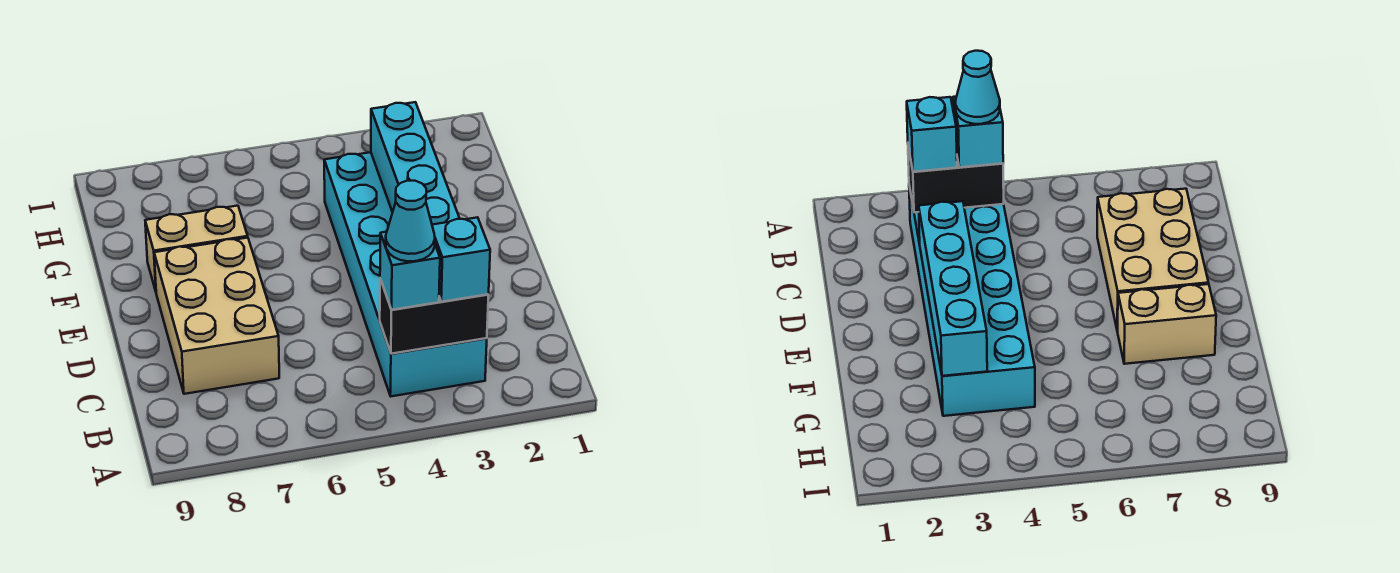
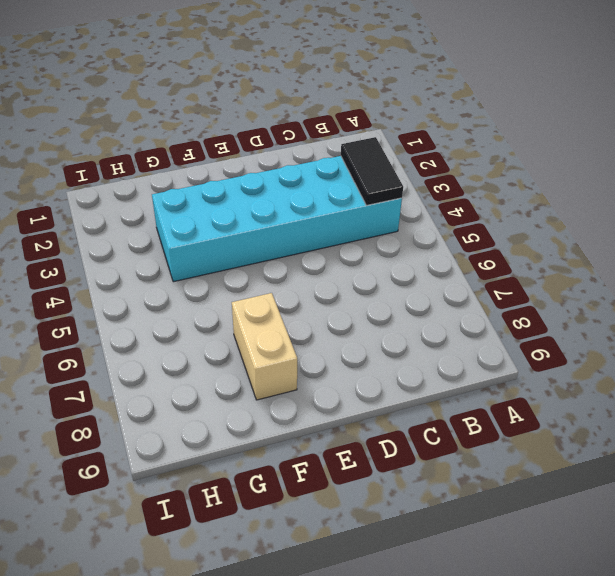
black 1x2 tile [341,137,403,205] -> black 1x2 brick [380,279,489,354]
none -> tan 2x3 brick [154,238,279,394]
none -> cyan 1x4 brick [371,102,460,225]

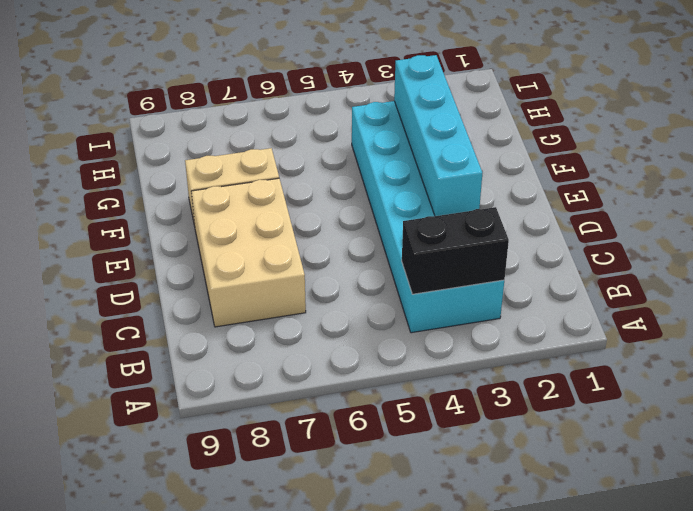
none -> cyan 1x1 brick [432,217,490,302]
none -> cyan 1x1 brick [380,232,440,310]

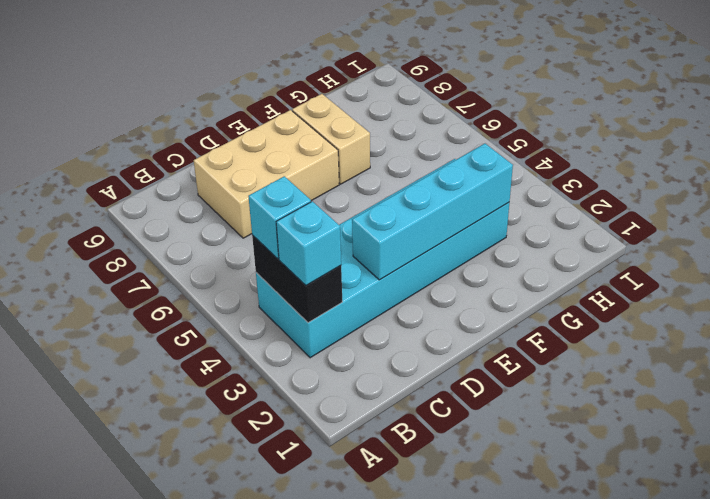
none -> cyan 1x1 cone [386,181,435,261]

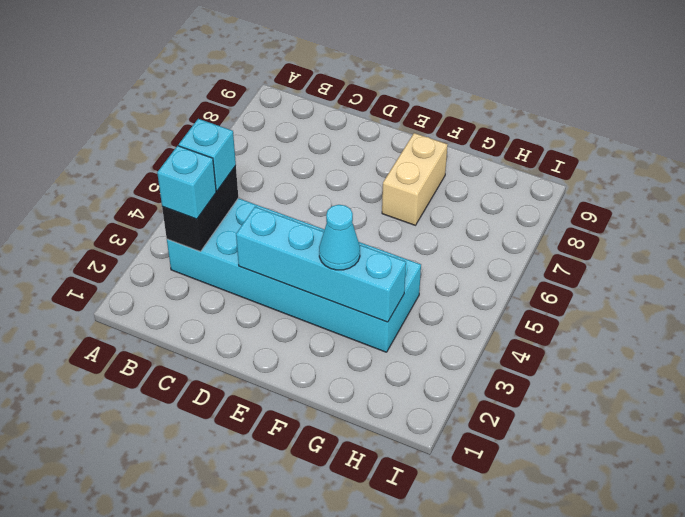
cyan 1x1 cone [319,205,360,270] -> cyan 1x1 cone moved to [386,181,435,261]
none -> tan 2x3 brick [154,238,279,394]

